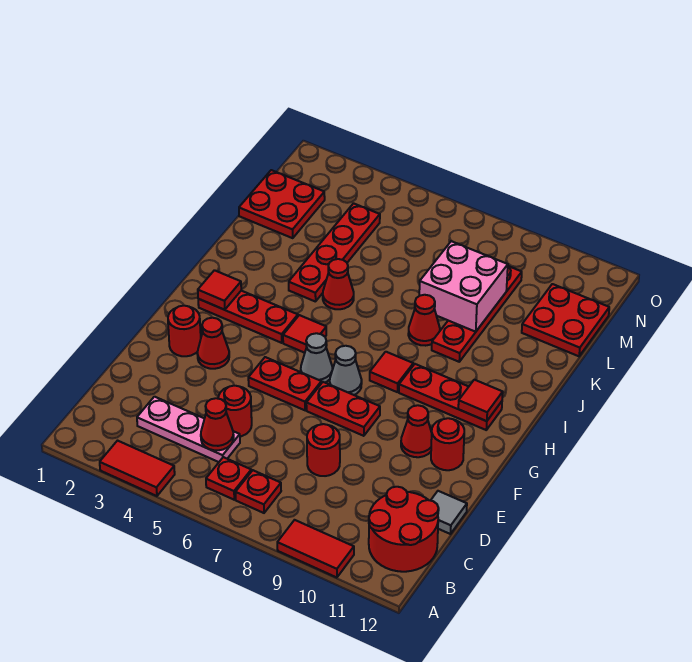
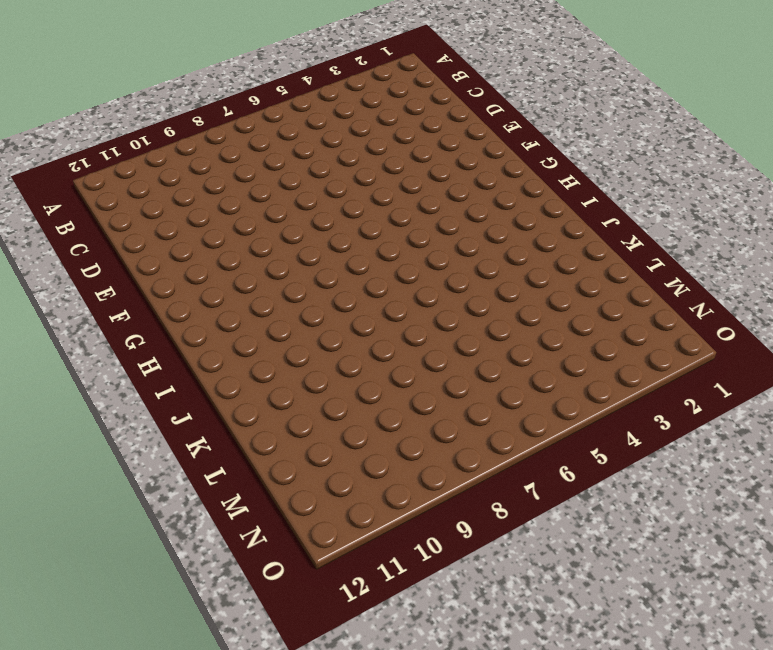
none -> red 1x2 tile [100,441,175,496]
none -> red 1x2 tile [277,520,354,578]
none -> red 1x1 plate [206,457,251,500]
none -> red 1x1 plate [235,470,281,513]

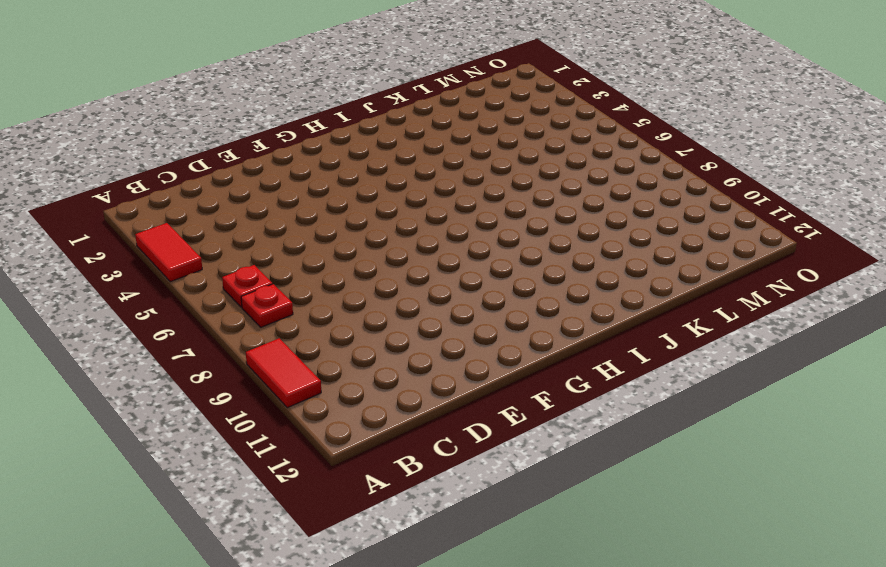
none -> red 2x2 round brick [369,487,439,572]
none -> pink 1x3 plate [137,397,240,462]
none -> red 1x1 round brick [218,386,252,437]
none -> red 1x1 round brick [307,424,340,476]

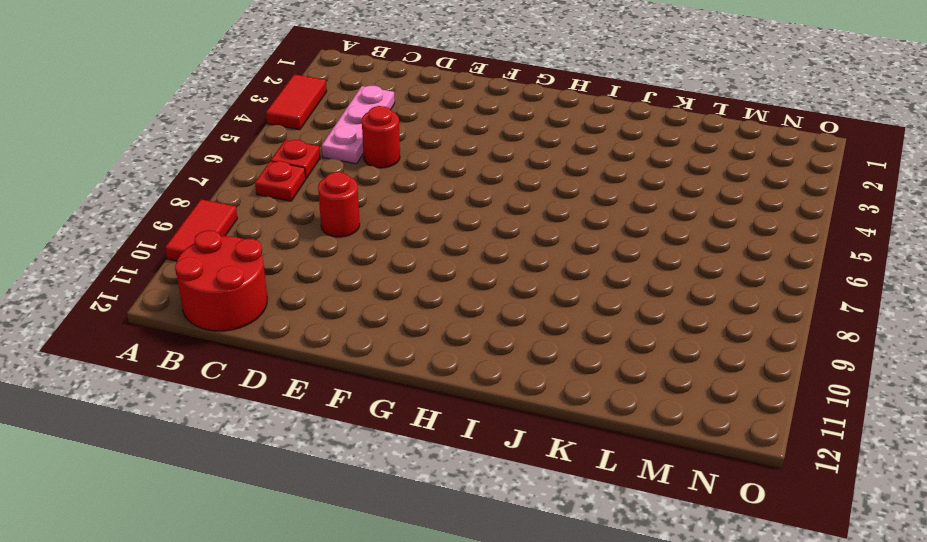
none -> grey 1x1 tile [431,491,467,534]
none -> red 1x1 round brick [168,306,201,356]
none -> red 1x1 cone [197,318,229,369]
none -> red 1x2 plate [248,357,321,410]

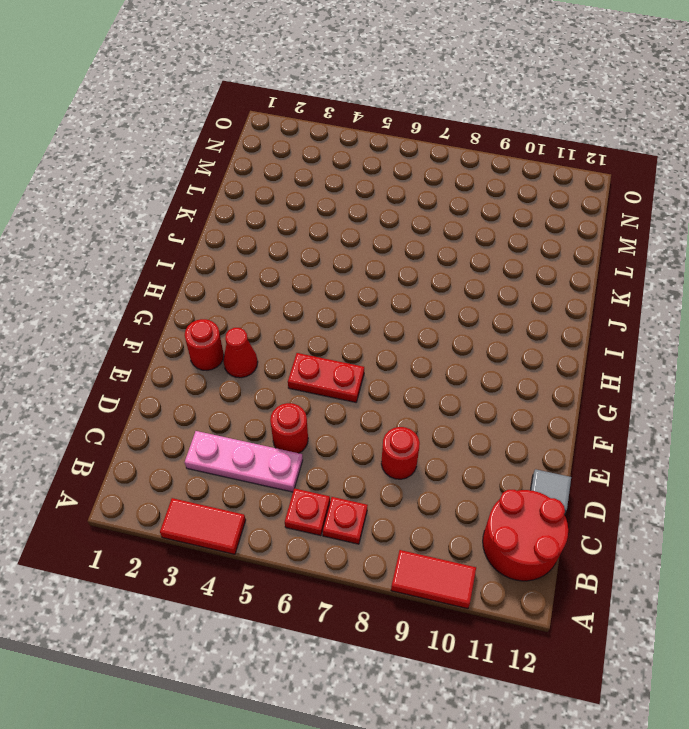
none -> red 1x2 plate [306,382,380,436]
none -> red 1x1 cone [401,405,432,457]
none -> red 1x1 round brick [431,418,464,470]
none -> grey 1x1 cone [301,333,332,383]

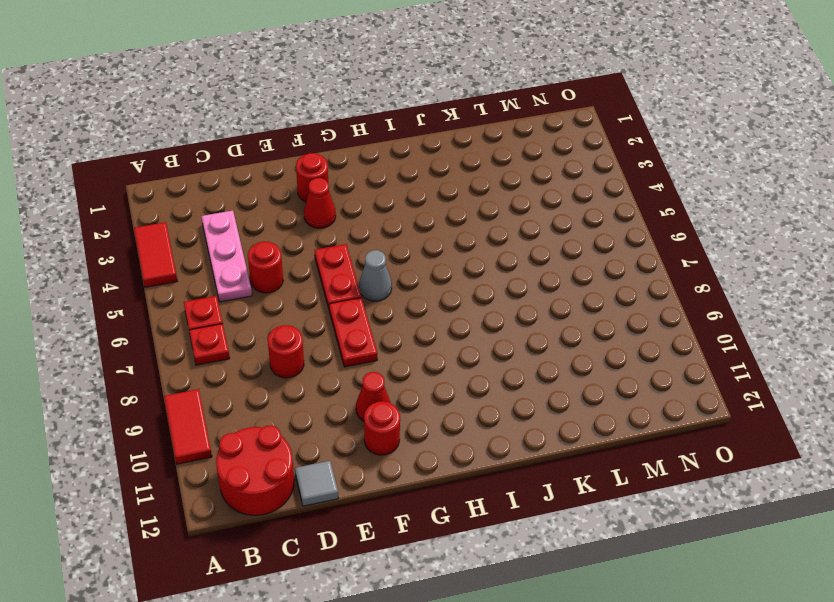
none -> grey 1x1 cone [330,346,362,395]
none -> red 1x3 plate [198,291,298,343]
none -> red 1x1 tile [283,315,326,353]
none -> red 1x1 tile [370,352,413,392]

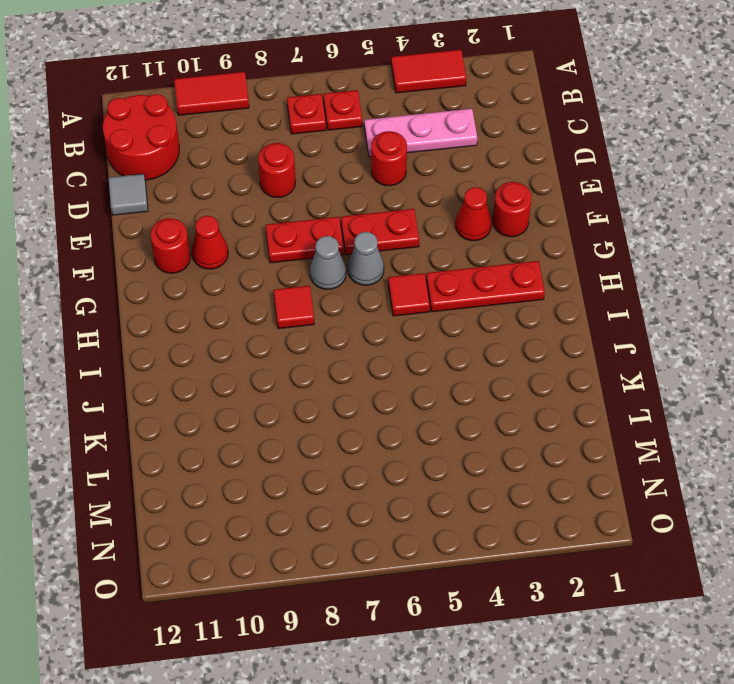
none -> red 1x3 plate [399,364,502,430]
none -> red 1x4 plate [289,203,380,302]
none -> red 1x1 cone [323,259,354,309]
none -> red 1x1 cone [408,295,440,346]

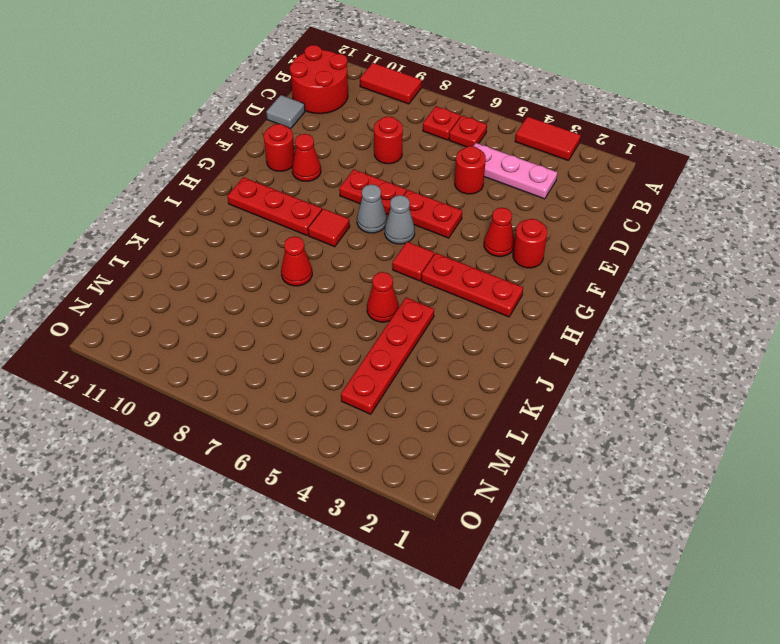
none -> red 1x4 plate [432,266,522,362]
none -> red 2x2 plate [239,170,325,238]
none -> red 2x2 plate [522,284,609,356]
none -> red 1x1 cone [201,398,234,450]

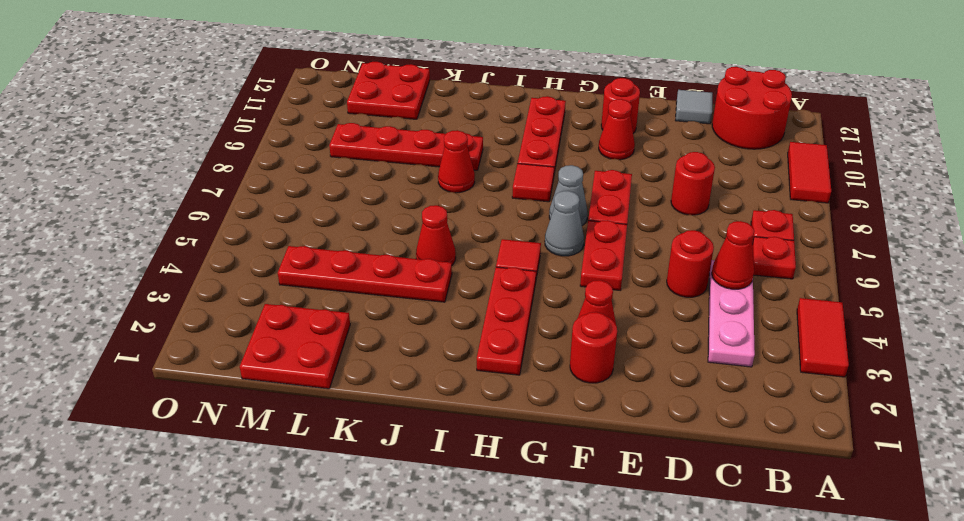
none -> red 1x1 tile [198,270,241,310]
none -> red 1x1 tile [458,380,503,421]
none -> pink 2x2 brick [419,241,508,332]

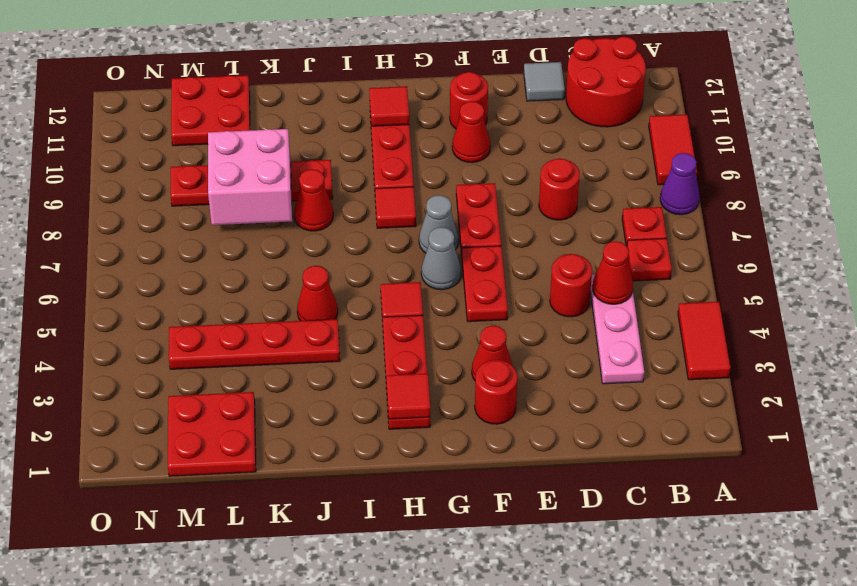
purple 1x1 cone [660,153,699,215] -> none

